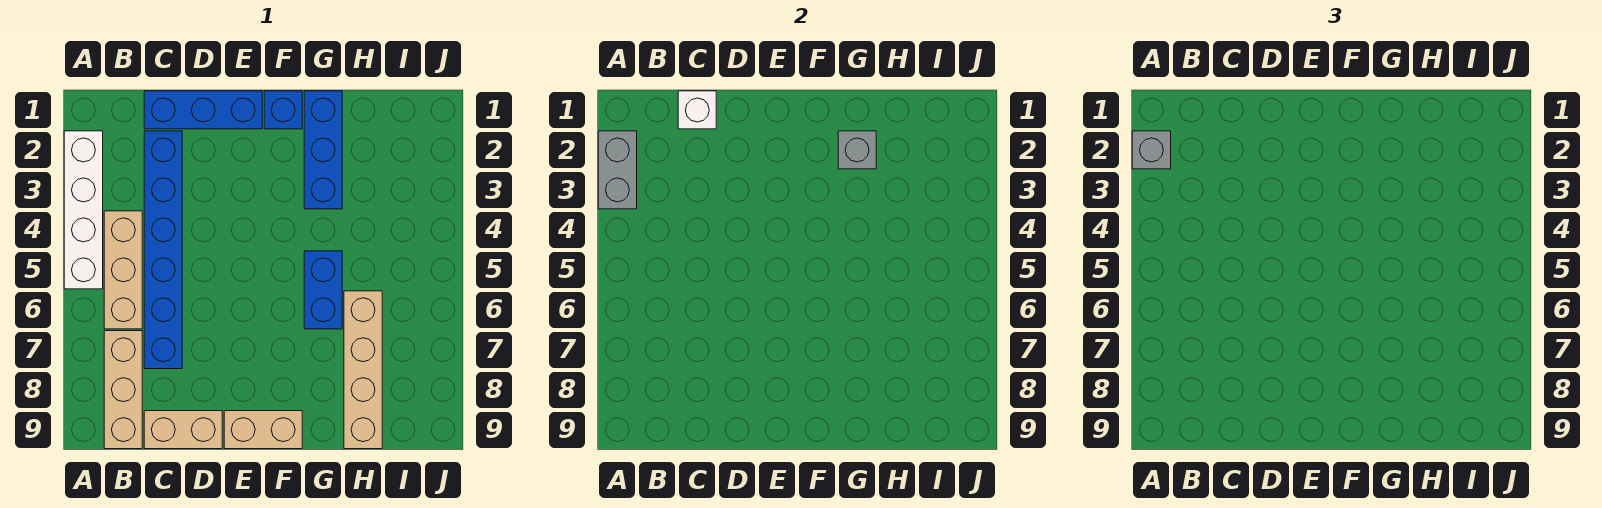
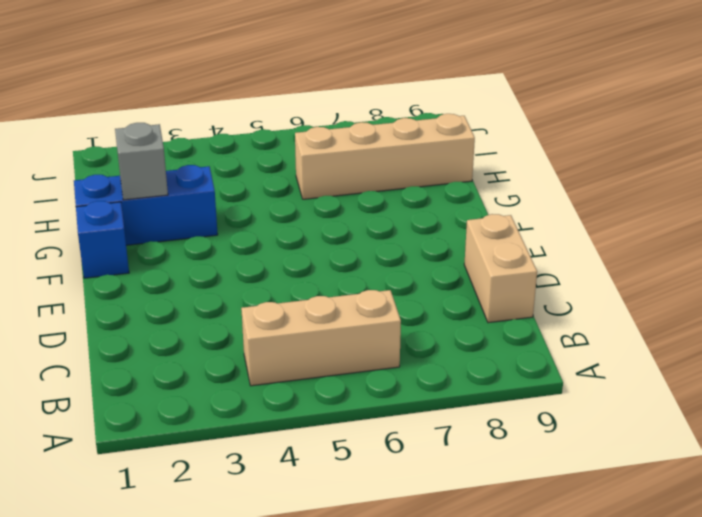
none -> white 1x4 brick [64,131,103,289]
none -> tan 1x3 brick [104,331,142,449]
none -> blue 1x3 brick [144,91,262,129]

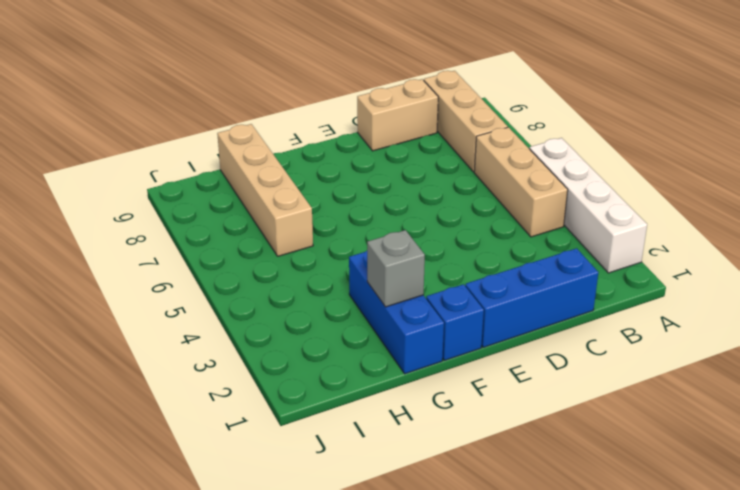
none -> blue 1x6 brick [144,131,182,369]
none -> tan 1x2 brick [224,411,302,449]
none -> blue 1x2 brick [304,251,342,329]

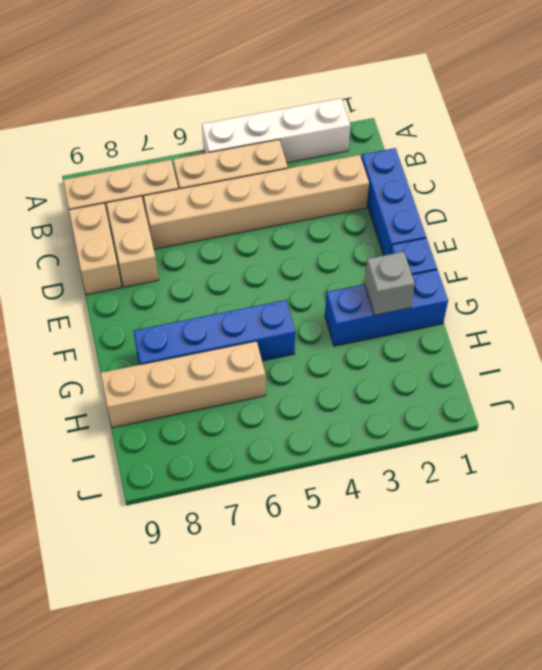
tan 1x6 brick [143,155,369,249] -> blue 1x6 brick [144,131,182,369]
tan 1x2 brick [106,196,158,287] -> tan 1x2 brick moved to [224,411,302,449]
blue 1x4 brick [133,300,295,365] -> blue 1x2 brick [304,251,342,329]
none -> grey 1x2 brick [598,131,637,209]
none -> white 1x1 brick [678,91,716,129]
none -> grey 1x1 brick [1132,131,1171,169]

